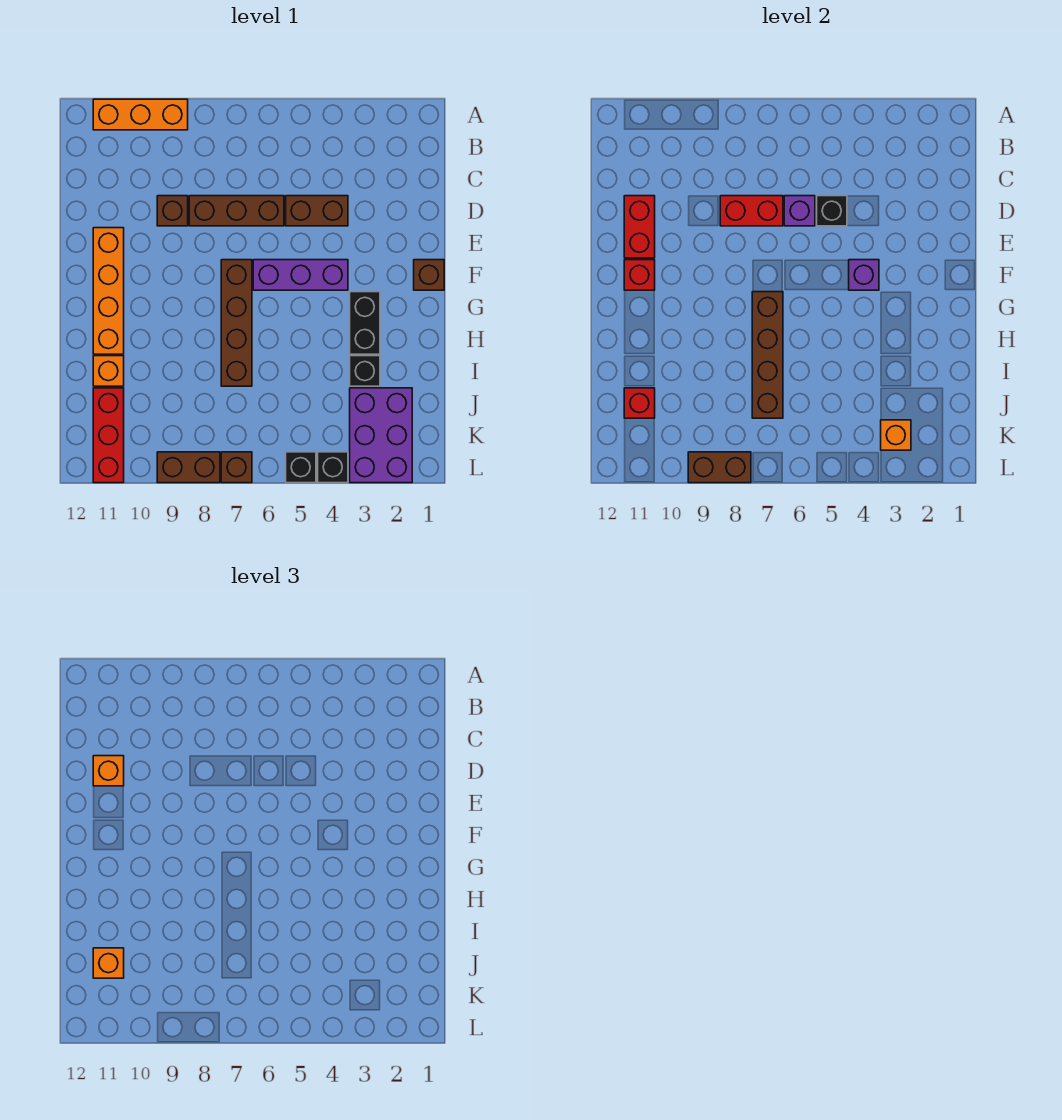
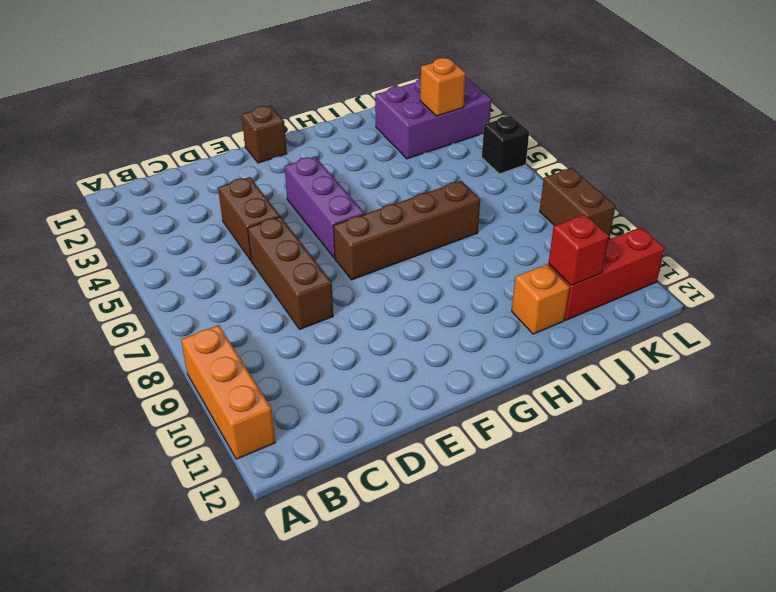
none -> brown 1x1 brick [157,196,188,226]
none -> orange 1x4 brick [93,228,124,354]
none -> black 1x2 brick [350,292,380,354]

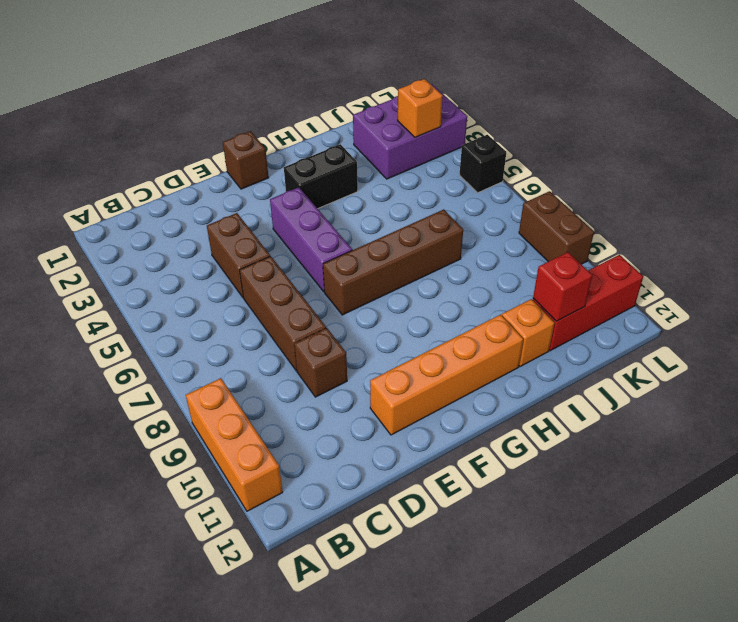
none -> black 1x1 brick [350,356,380,386]
none -> black 1x1 brick [318,452,348,483]
none -> brown 1x1 brick [221,452,252,483]

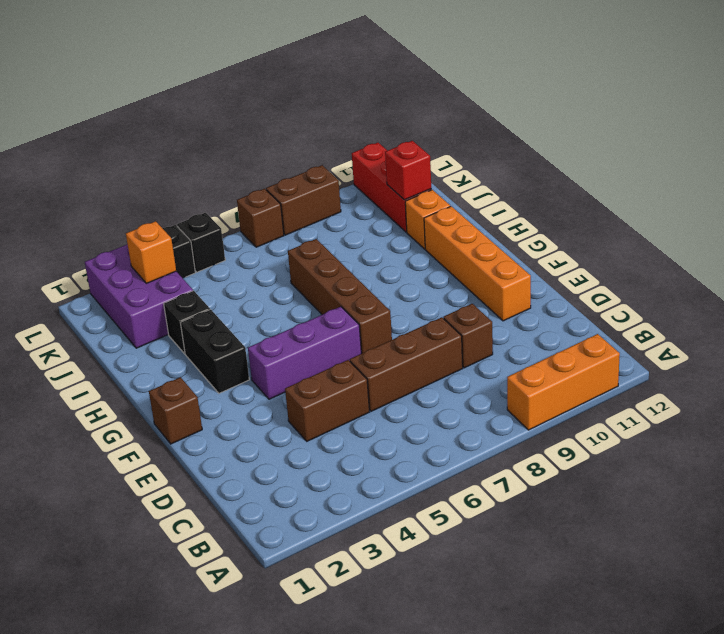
none -> black 1x1 brick [817,196,847,226]
none -> purple 1x1 brick [784,196,815,226]
none -> red 1x2 brick [720,196,783,226]

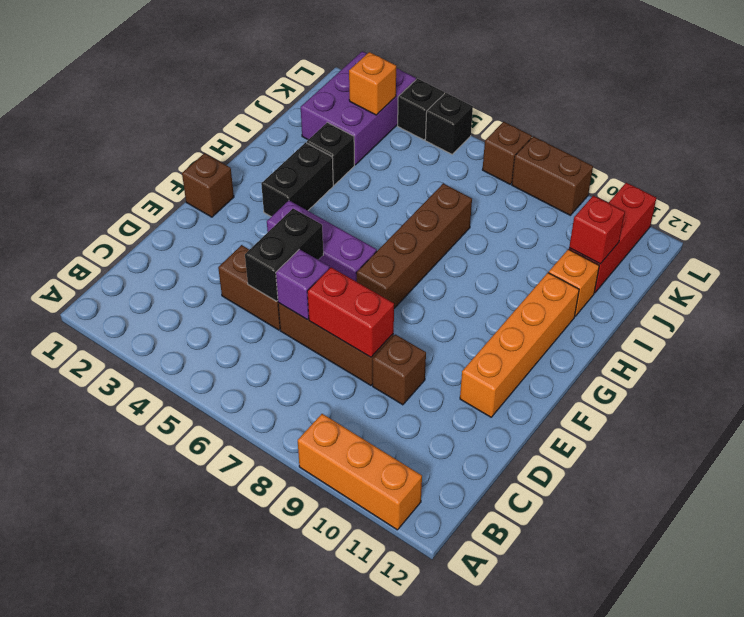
black 1x2 brick [245,209,323,301] -> black 1x1 brick [817,196,847,226]
none -> red 1x2 brick [624,196,655,258]
none -> purple 1x1 brick [849,260,879,290]
none -> red 1x1 brick [624,260,655,290]

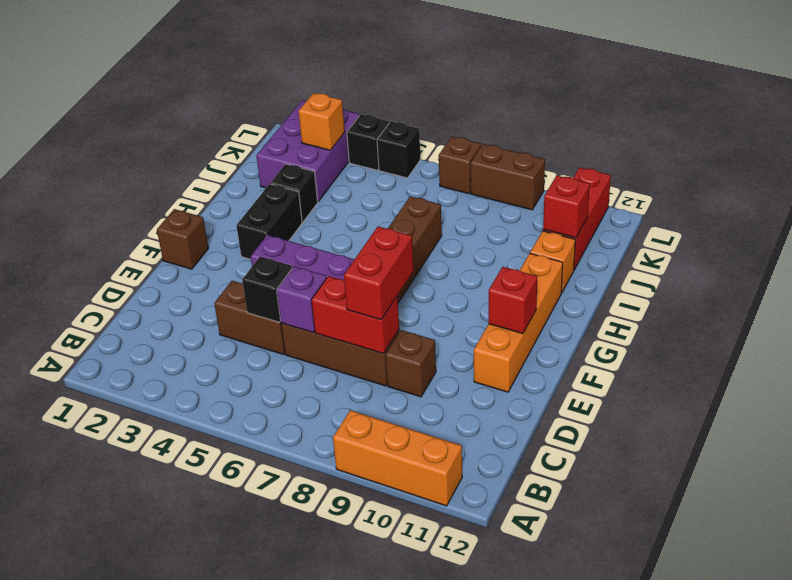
red 1x2 brick [344,227,414,320] -> red 1x2 brick moved to [624,196,655,258]
none -> purple 1x1 brick [849,260,879,290]
none -> brown 1x4 brick [752,292,783,418]
none -> brown 1x2 brick [688,452,751,483]

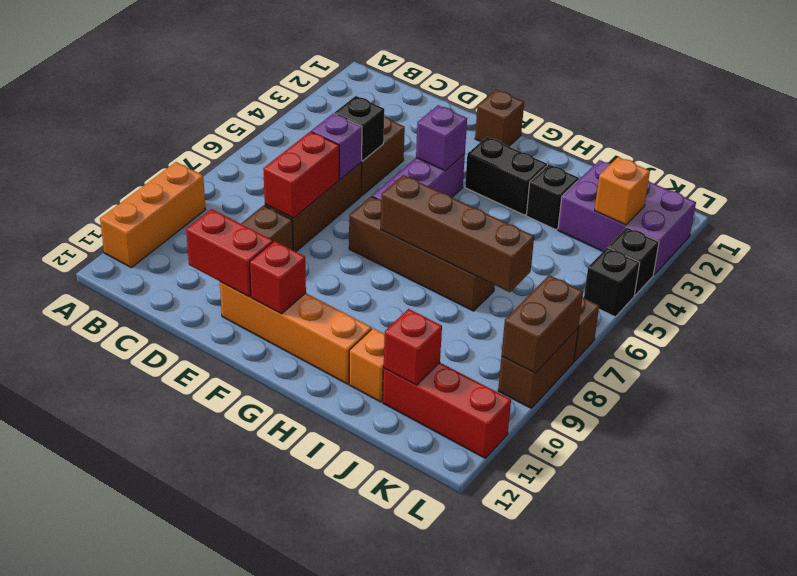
none -> orange 1x1 brick [93,756,124,786]
none -> orange 1x1 brick [93,948,124,978]

